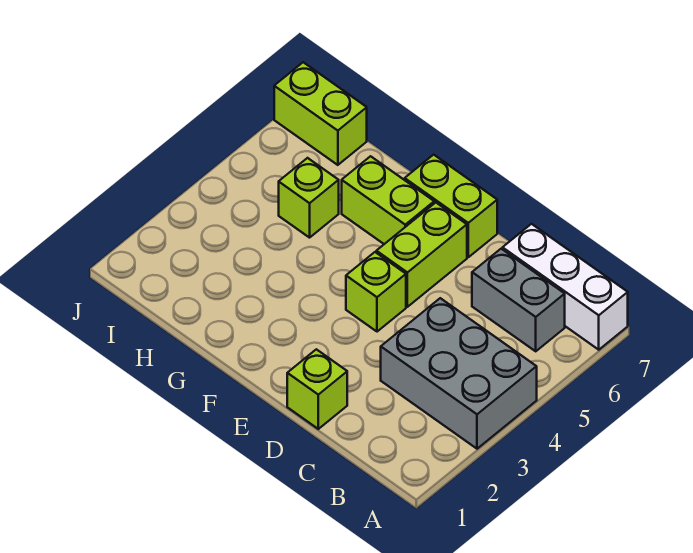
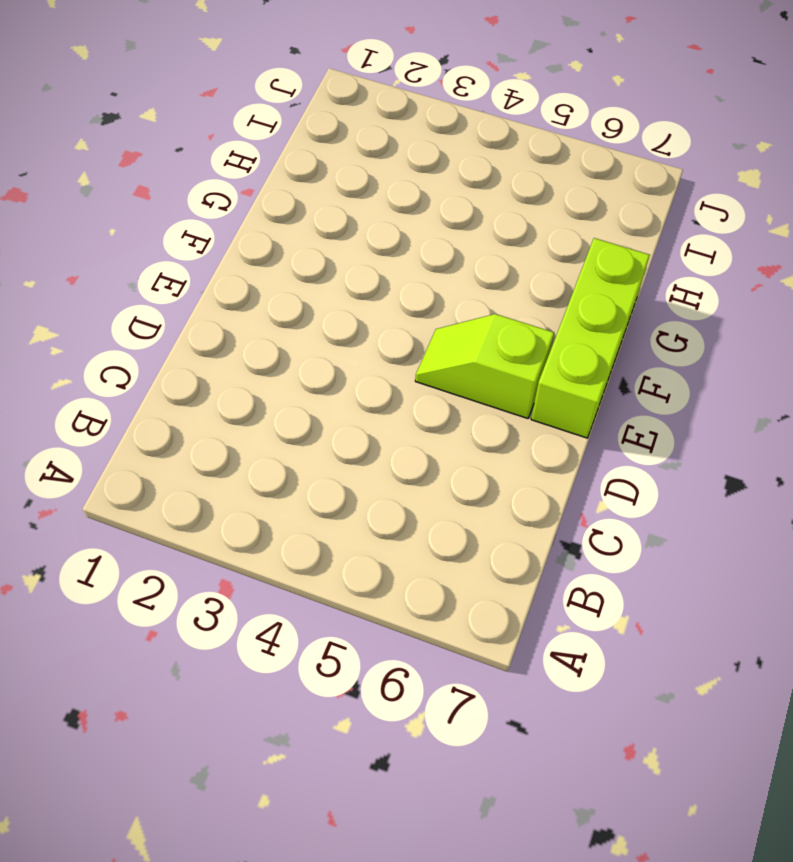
lime 1x2 slope [415,314,554,419] -> lime 1x2 brick [376,203,467,307]
lime 1x3 brick [531,238,650,438] -> lime 1x2 brick [405,155,497,257]
none -> grey 2x3 brick [381,298,537,449]
none -> white 1x3 brick [503,224,628,350]

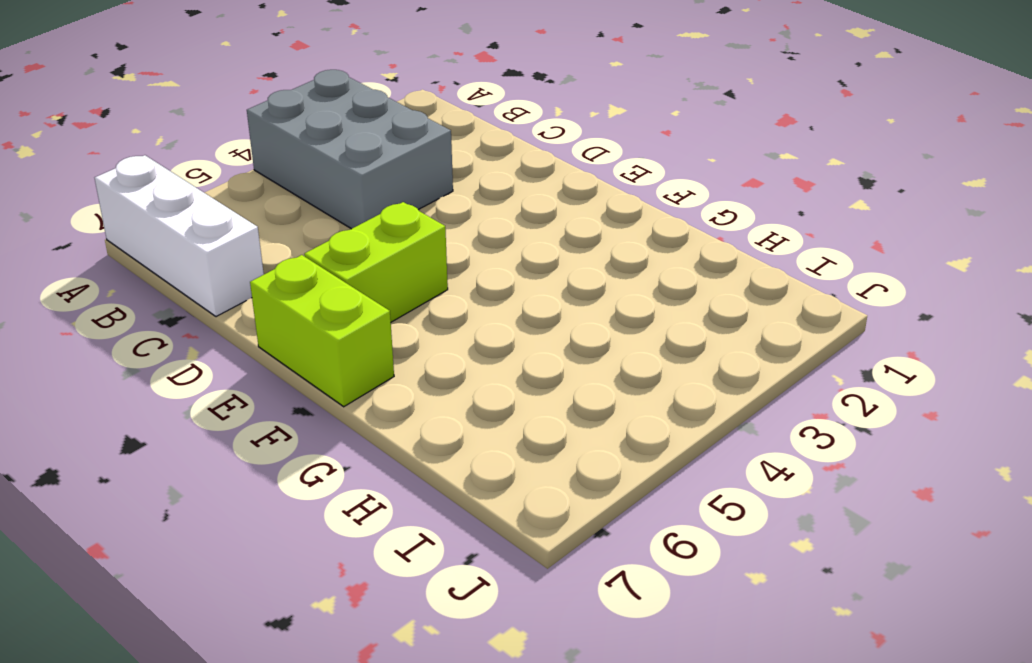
none -> grey 1x2 brick [472,249,565,351]
none -> lime 1x1 brick [287,349,347,429]

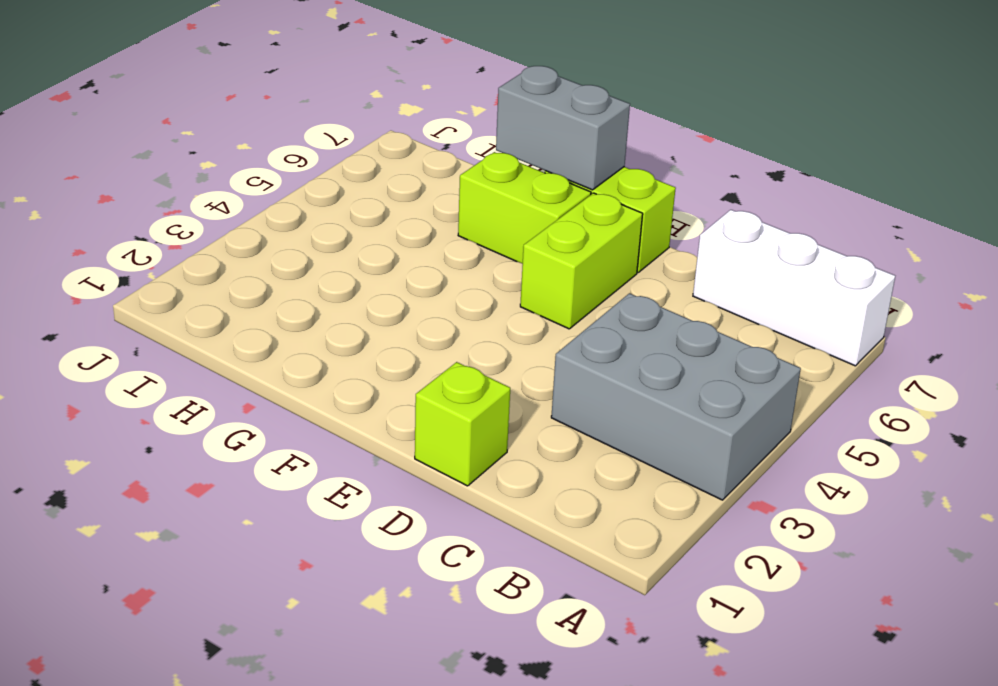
grey 1x2 brick [496,66,630,190] -> grey 1x2 brick moved to [472,249,565,351]
none -> lime 1x1 brick [346,252,406,332]
none -> lime 1x1 brick [279,158,339,238]

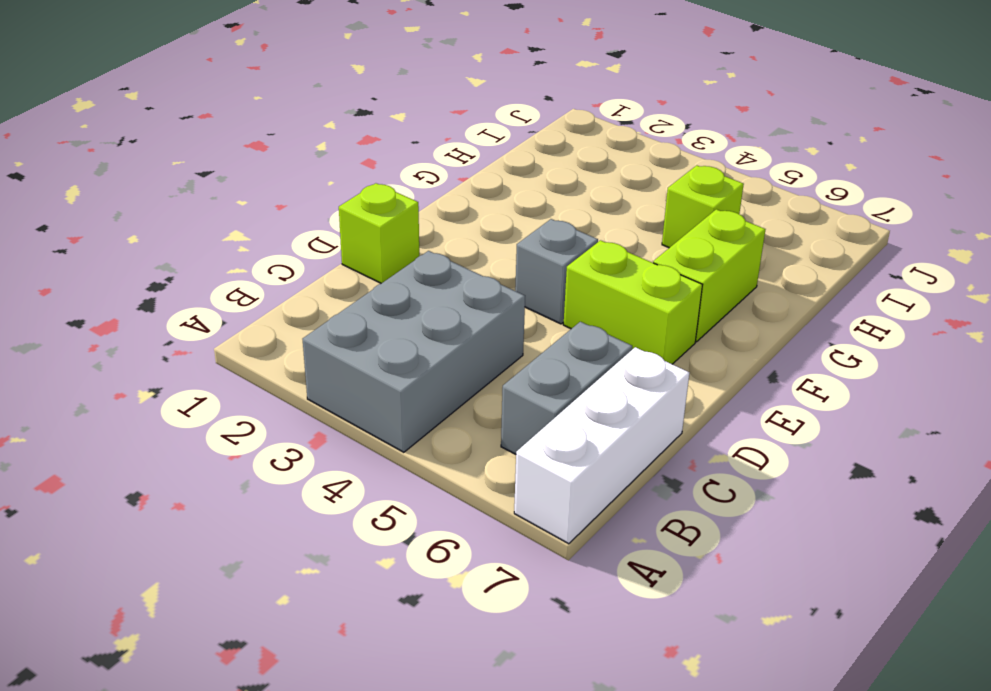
grey 1x1 brick [515,219,598,324] -> lime 1x1 brick [346,252,406,332]
none -> lime 1x2 brick [405,155,497,257]
none -> lime 1x2 brick [274,62,367,165]

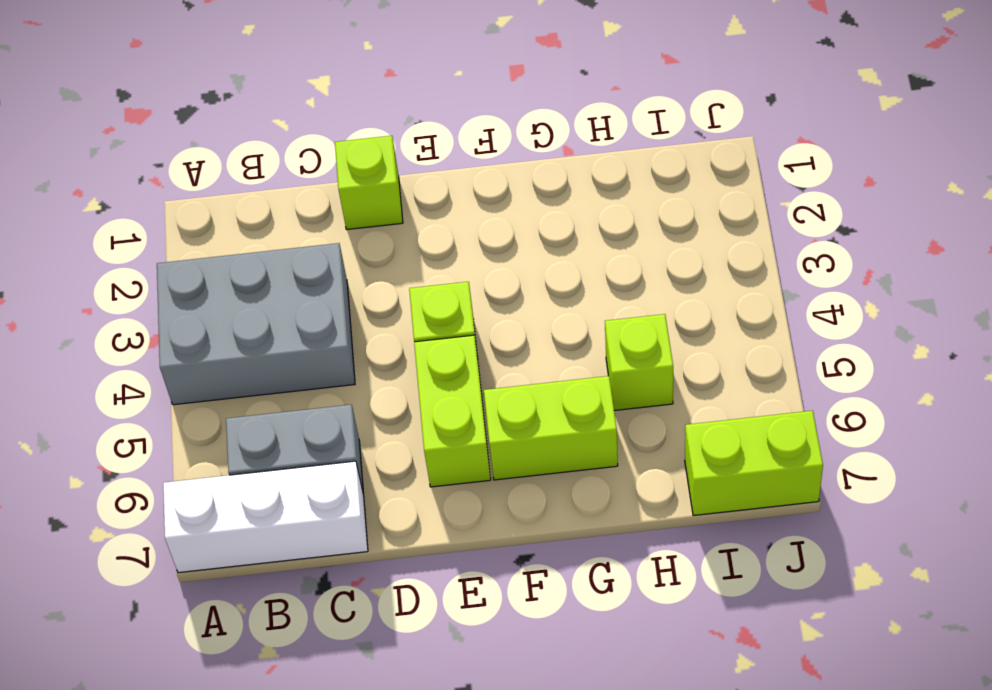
none -> lime 1x2 brick [405,155,497,257]

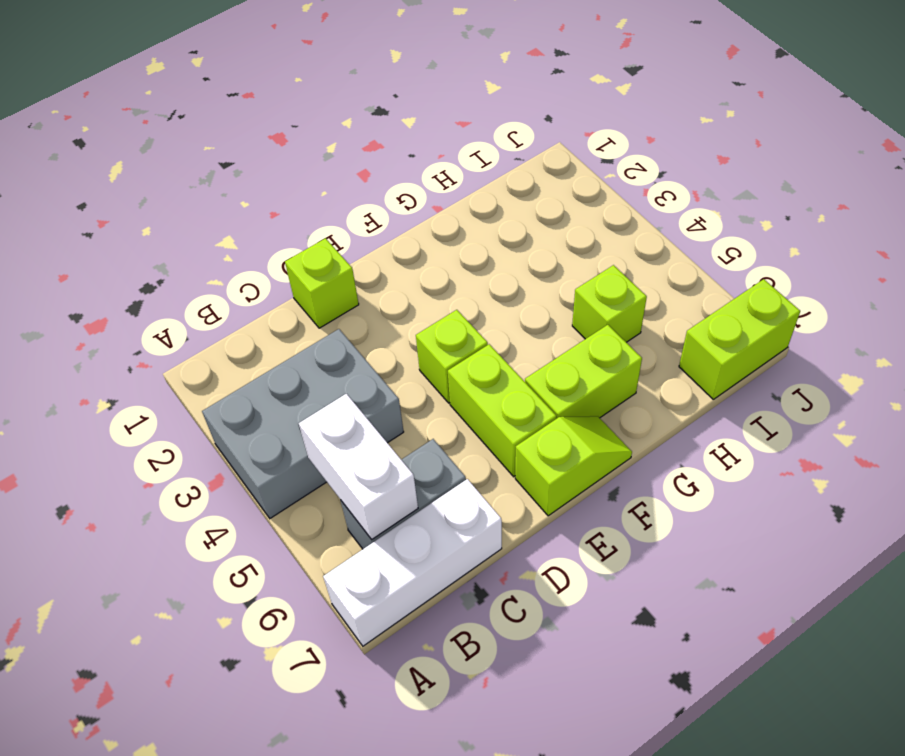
white 1x2 brick [299,394,418,539] -> none
lime 1x2 slope [515,416,632,516] -> lime 1x2 brick [405,155,497,257]

